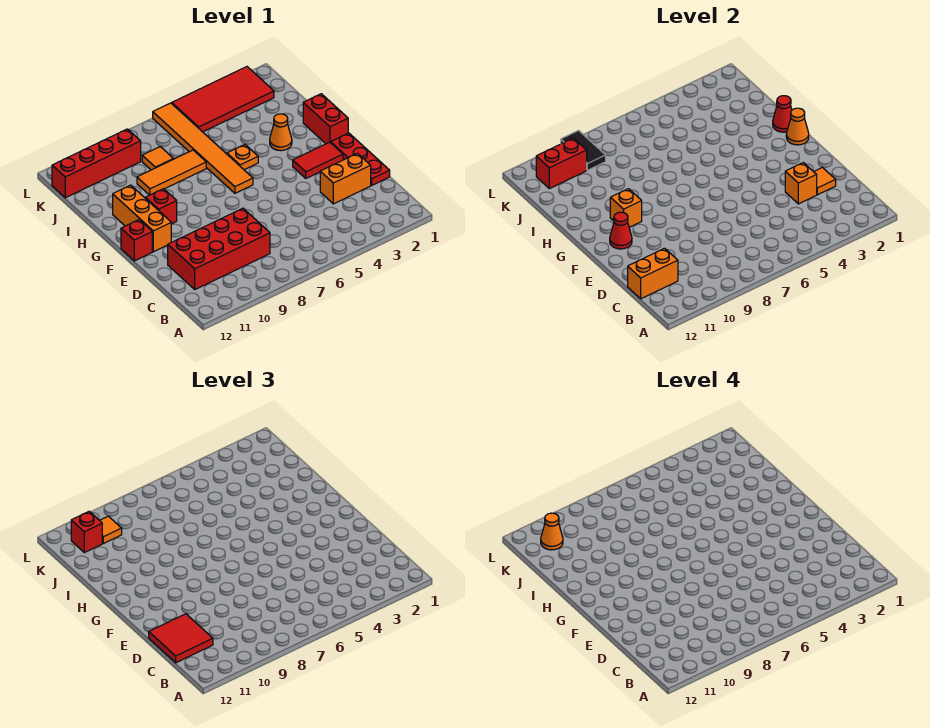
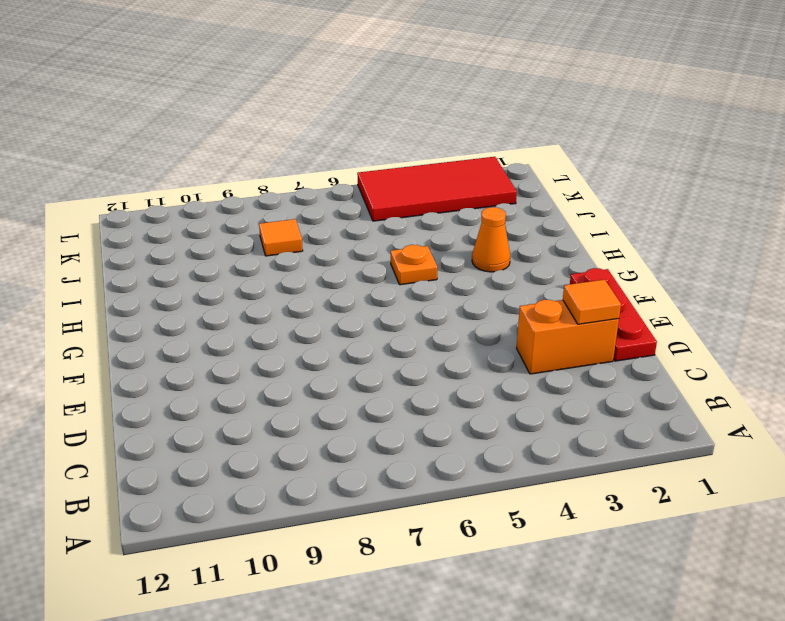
none -> red 2x4 brick [168,208,270,289]
none -> red 1x2 tile [293,142,343,178]
none -> orange 1x3 brick [113,185,171,252]

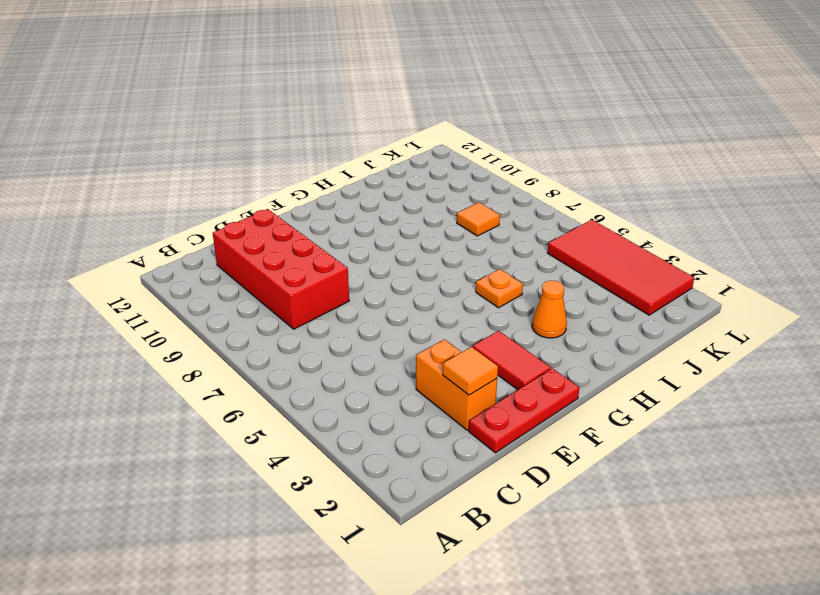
none -> orange 1x3 brick [113,185,171,252]
none -> red 1x1 brick [121,220,152,261]
none -> red 1x2 brick [303,94,348,144]

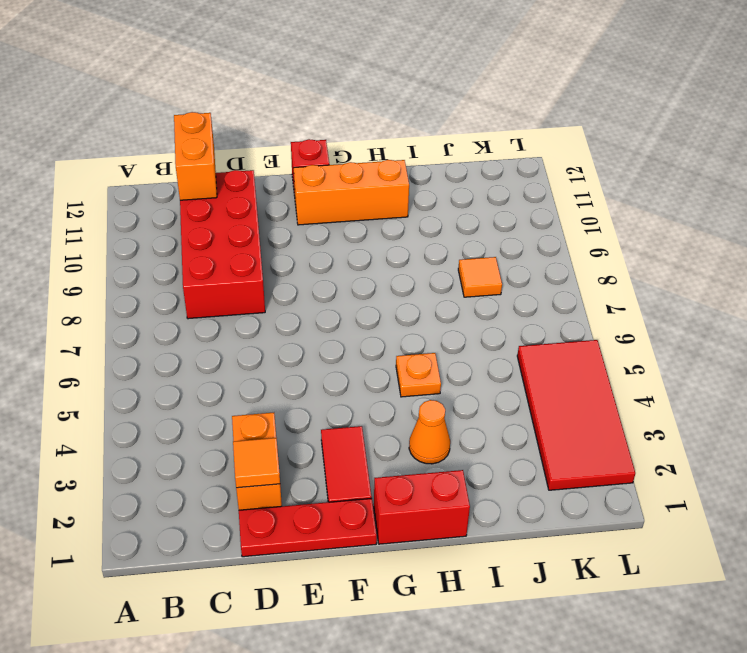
none -> orange 1x6 tile [153,103,253,193]
none -> red 1x1 brick [145,189,177,224]
none -> orange 1x3 tile [137,150,206,195]

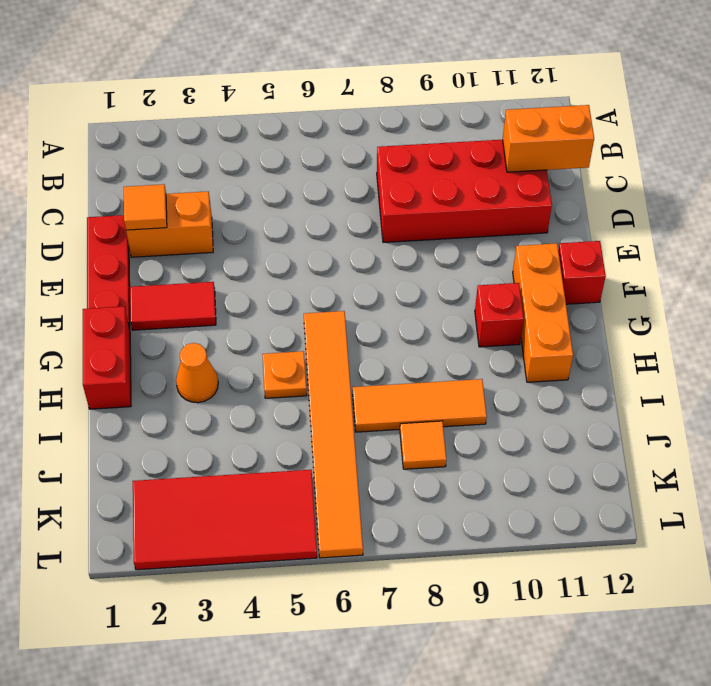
none -> red 1x4 brick [52,129,141,198]
none -> orange 1x1 brick [785,163,817,204]
none -> red 1x1 cone [610,212,632,249]

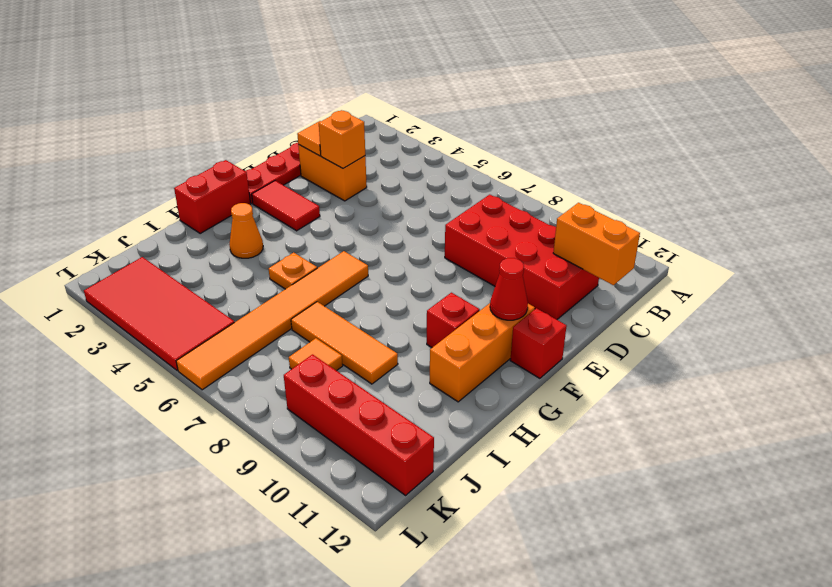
none -> orange 1x1 cone [786,108,809,145]
none -> orange 1x1 brick [610,189,642,227]
none -> red 1x1 cone [773,96,792,132]

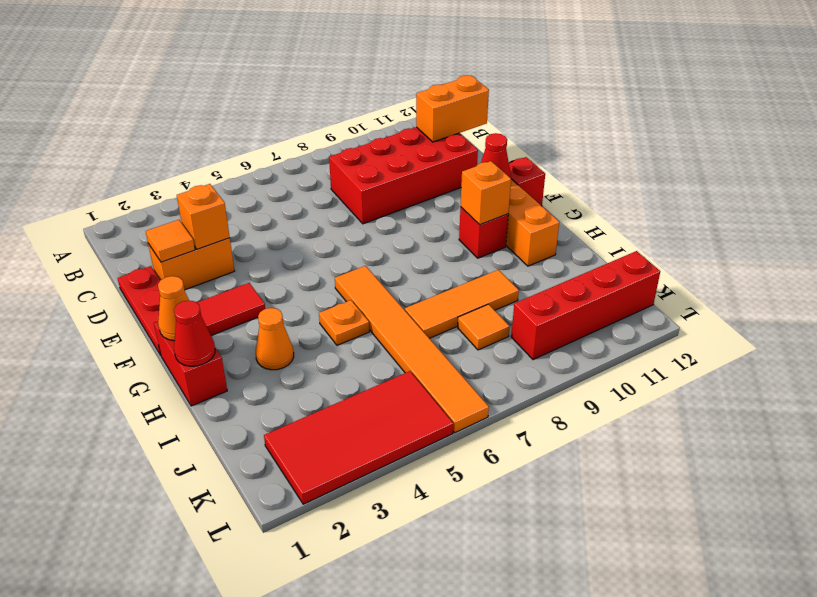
none -> black 1x2 tile [561,130,606,170]
none -> red 1x2 brick [536,138,587,189]
none -> red 2x2 tile [149,614,213,663]

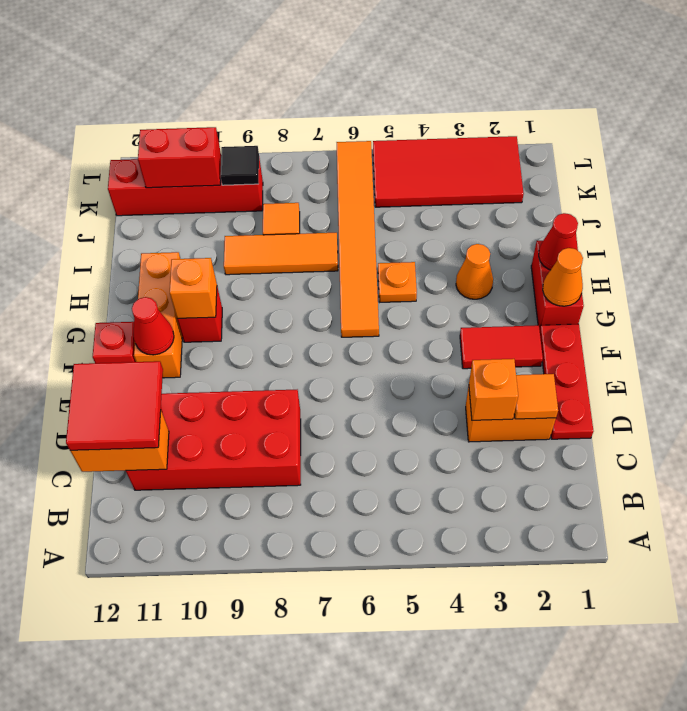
black 1x1 tile [220,146,259,185] -> black 1x2 tile [561,130,606,170]
none -> orange 1x1 tile [100,516,122,543]
none -> red 1x1 brick [71,511,102,553]
none -> orange 1x1 cone [541,513,563,550]

